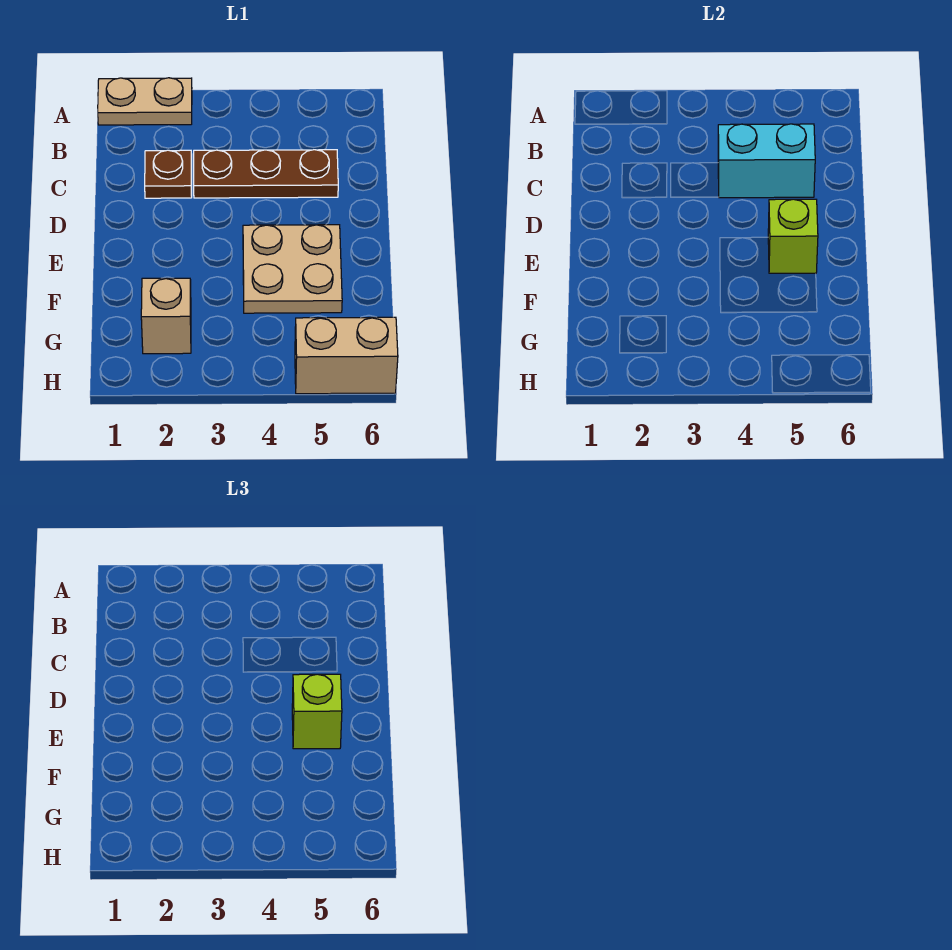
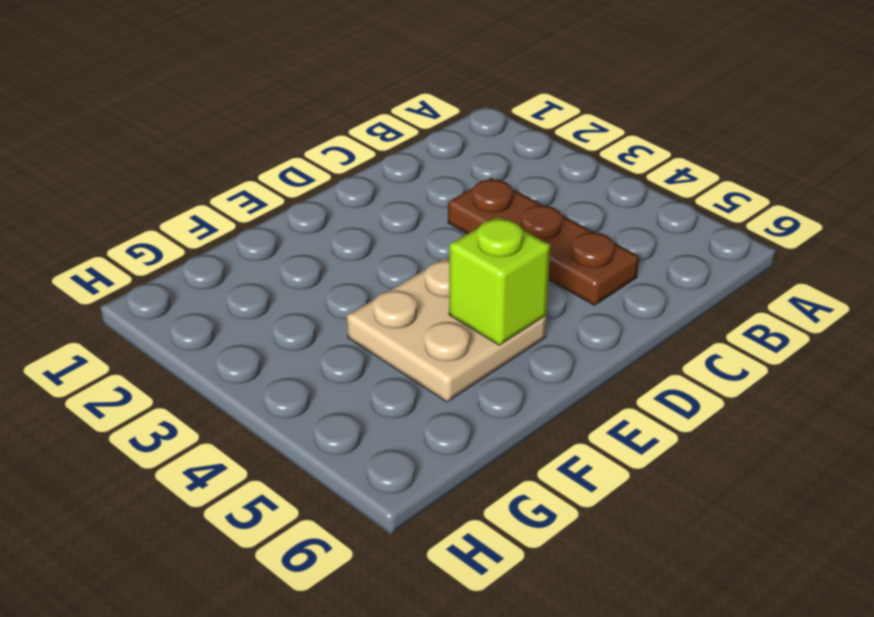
none -> tan 1x2 plate [98,78,192,125]
none -> brown 1x1 plate [145,150,192,198]

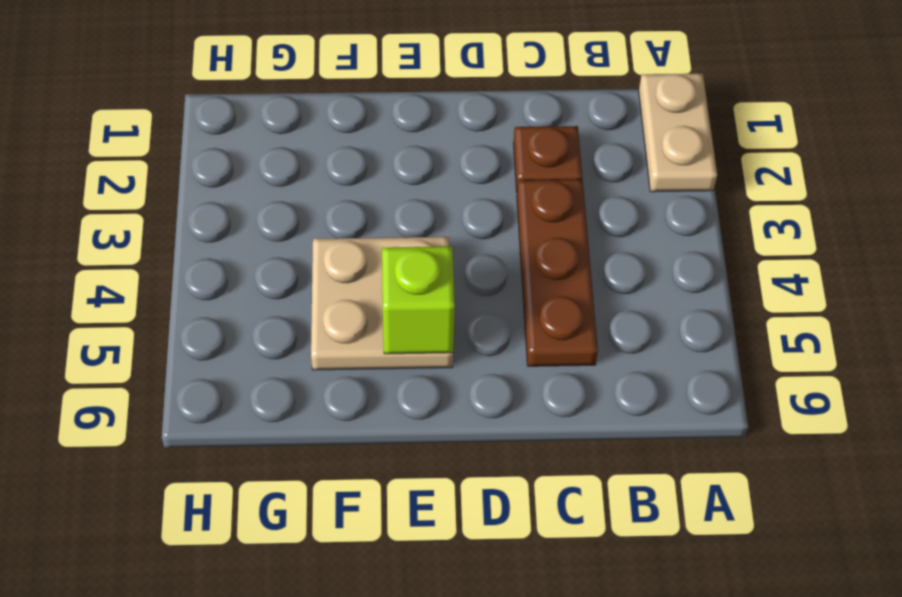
none -> tan 1x1 brick [141,278,191,354]
none -> tan 1x2 brick [295,317,398,394]

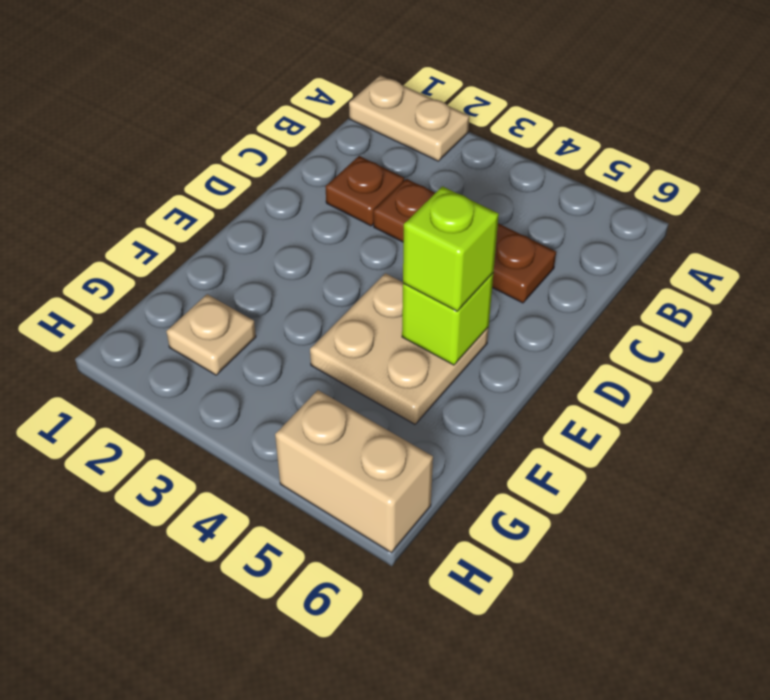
tan 1x1 plate [166,294,256,375] -> tan 1x1 brick [141,278,191,354]
none -> cyan 1x2 brick [718,124,815,198]

